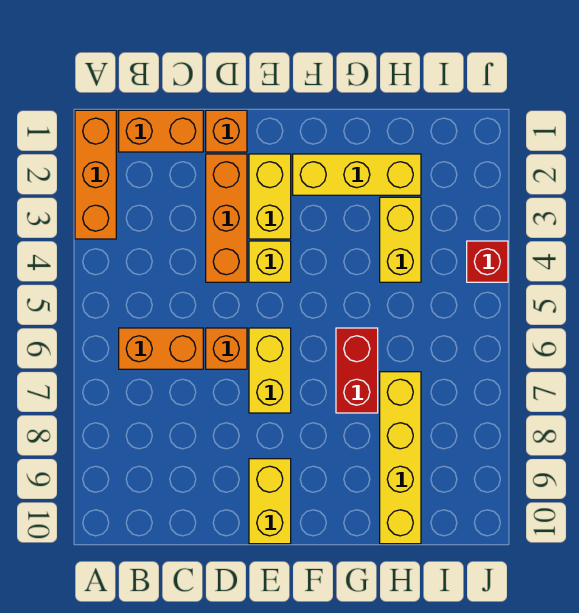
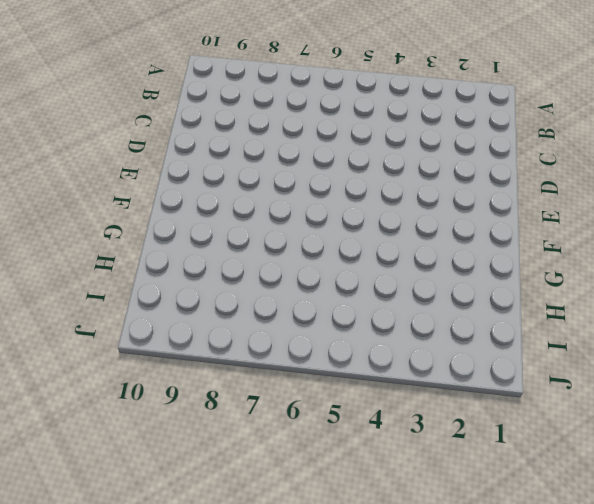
none -> orange 1x3 brick [75,110,116,239]
none -> orange 1x2 brick [119,110,203,152]
none -> orange 1x2 brick [119,328,203,369]

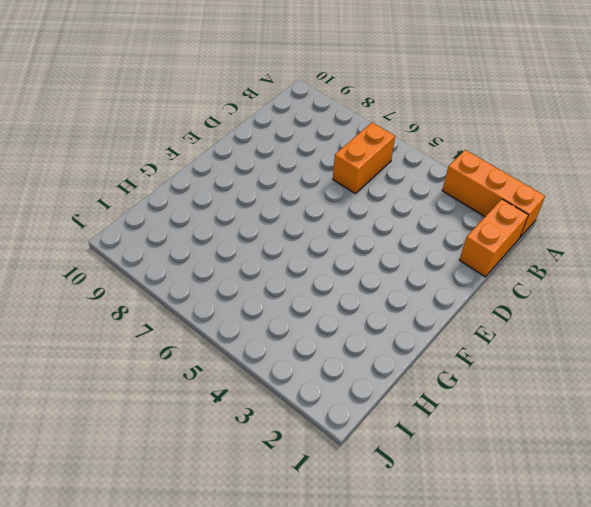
none -> orange 1x1 brick [206,110,247,152]
none -> orange 1x3 brick [206,154,247,282]
none -> orange 1x1 brick [206,328,247,369]

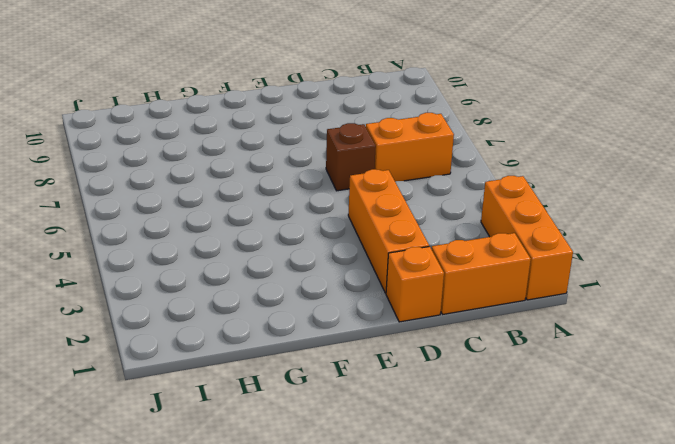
brown 1x1 brick [326,123,376,191] -> orange 1x1 brick [206,328,247,369]
none -> yellow 1x2 brick [249,154,291,239]
none -> yellow 1x1 brick [249,241,291,282]
none -> yellow 1x2 brick [249,328,291,413]

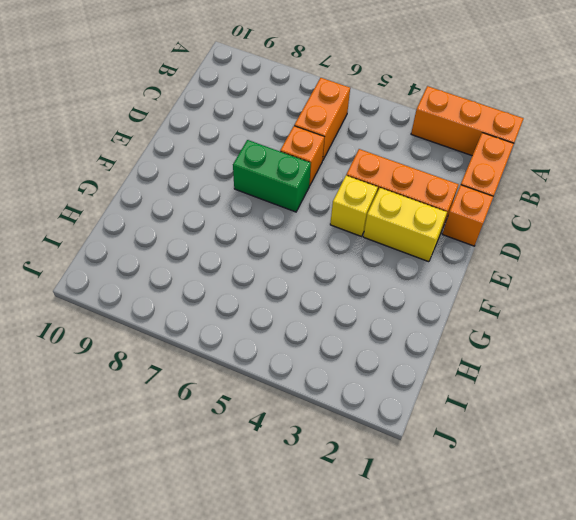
green 1x2 brick [233,140,311,212] -> yellow 1x2 brick [249,328,291,413]
none -> yellow 1x2 brick [249,459,291,544]
none -> yellow 1x3 brick [293,154,421,195]
none -> red 1x2 brick [336,328,378,413]

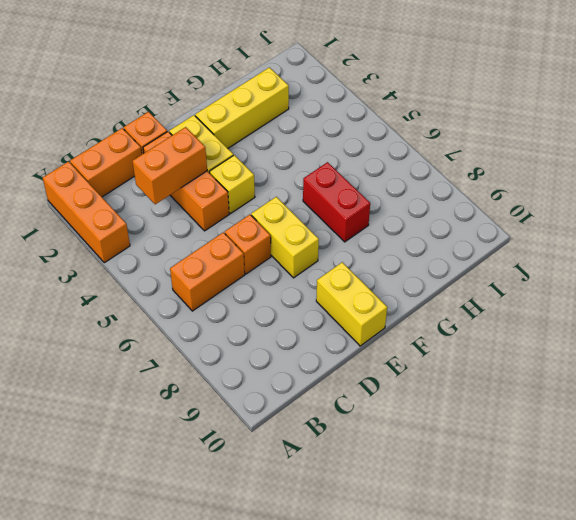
orange 1x2 brick [133,127,207,204] -> none
none -> yellow 1x2 brick [380,197,421,282]
none -> yellow 1x4 brick [380,372,421,544]
none -> red 1x1 brick [467,241,508,282]

